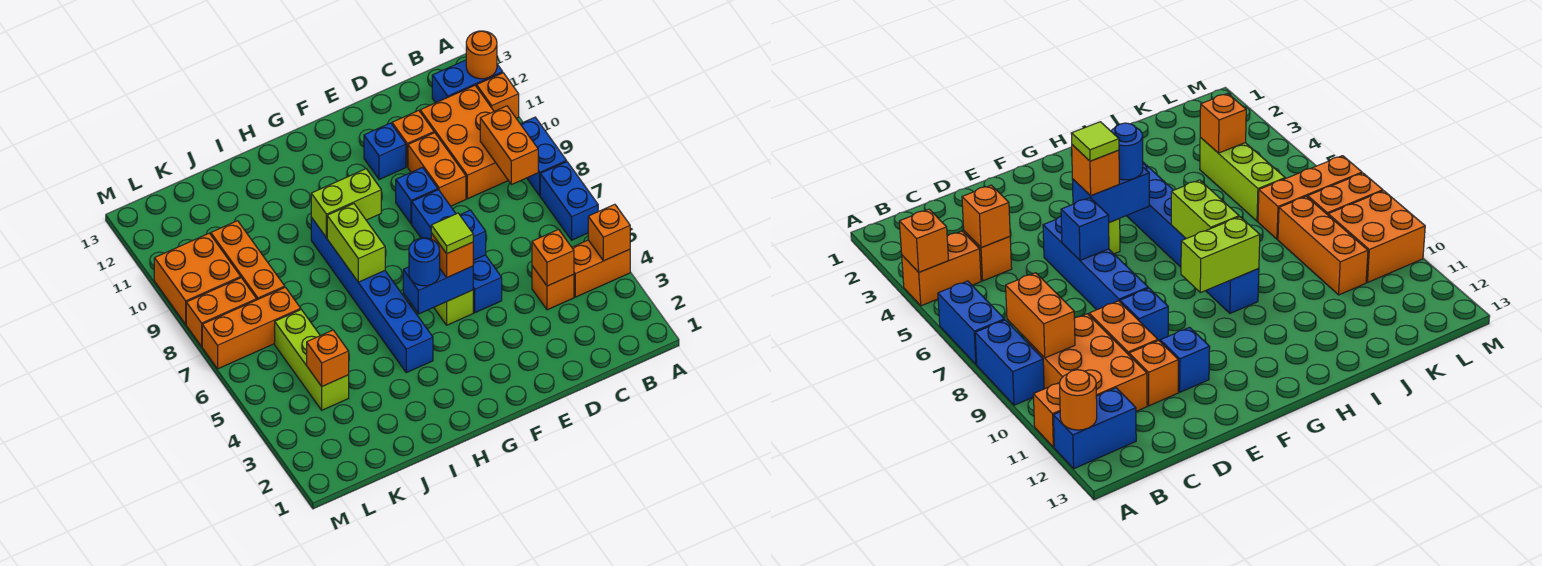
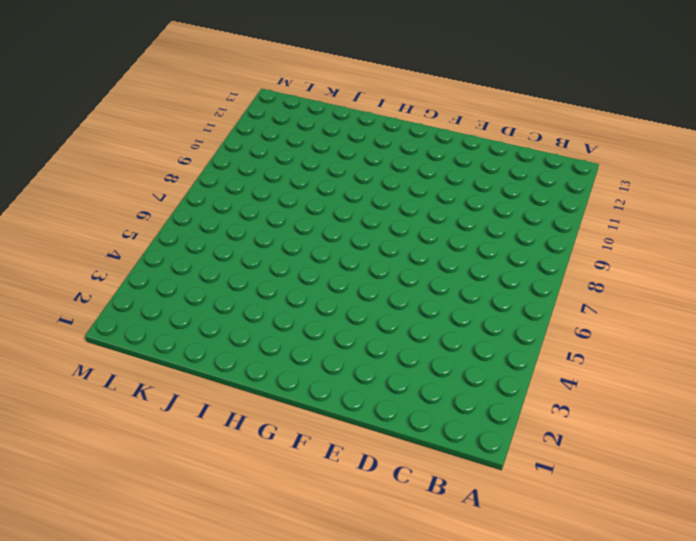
none -> orange 1x2 brick [572,240,630,297]
none -> blue 1x2 brick [540,162,598,240]
none -> blue 1x2 brick [521,117,566,196]
none -> orange 1x1 brick [477,73,519,118]

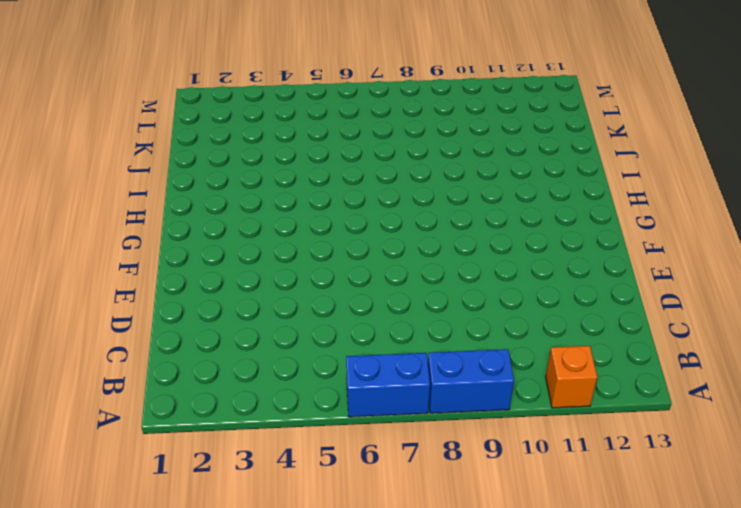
none -> orange 1x2 brick [572,240,630,297]
none -> blue 1x2 brick [432,60,503,103]
none -> orange 2x3 brick [420,86,508,199]
none -> orange 1x1 brick [532,266,574,310]

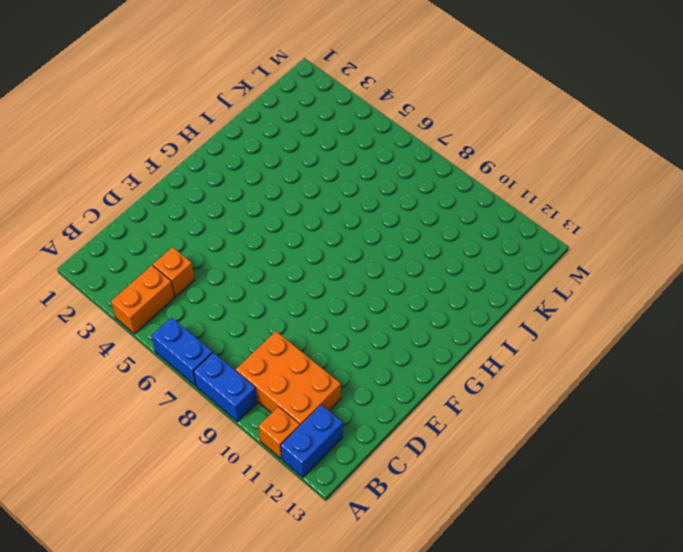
none -> orange 1x2 brick [408,133,466,206]
none -> orange 1x1 brick [392,111,434,167]
none -> blue 1x4 brick [412,190,502,313]
none -> blue 1x1 brick [396,168,438,224]

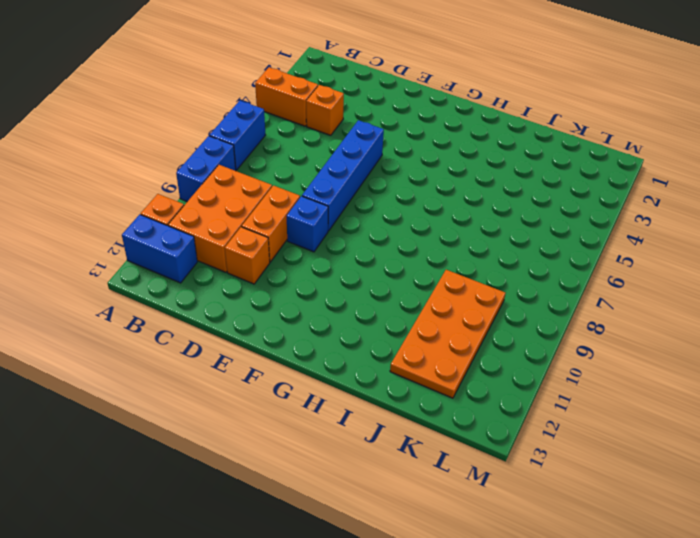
orange 2x4 plate [390,270,505,398] -> orange 1x3 brick [211,221,285,300]
none -> blue 1x1 brick [364,123,406,180]
none -> lime 1x1 brick [434,290,473,325]
none -> blue 1x6 brick [311,217,433,373]
none -> lime 1x3 brick [275,310,349,410]

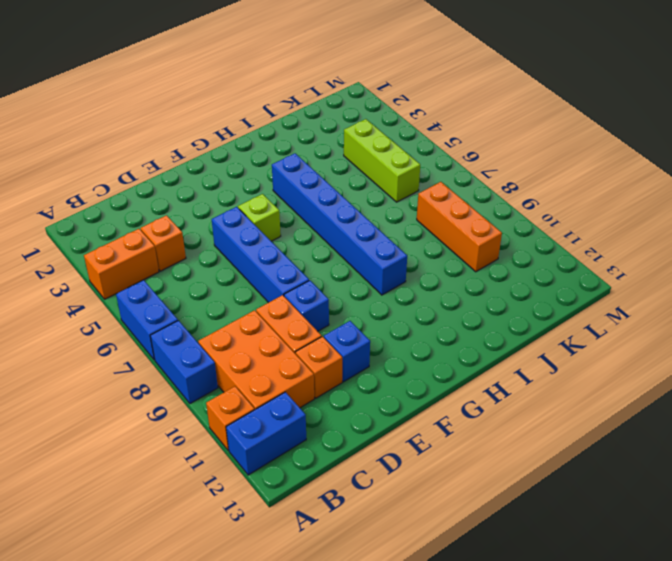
none -> orange 1x3 brick [202,287,301,369]
none -> orange 1x2 brick [186,278,257,346]
none -> orange 2x2 brick [154,233,241,324]
none -> orange 1x1 brick [588,204,630,261]

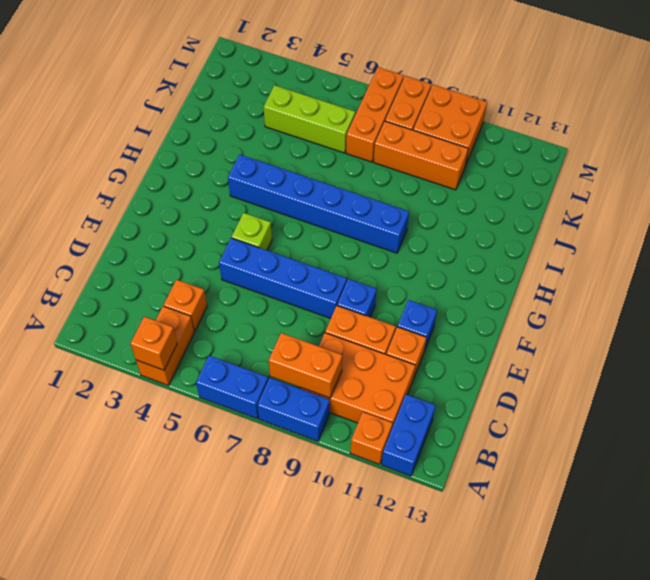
none -> orange 1x1 round brick [466,31,497,79]
none -> orange 1x1 brick [532,230,574,286]
none -> blue 1x1 brick [460,210,486,260]
none -> blue 1x2 brick [403,266,473,314]

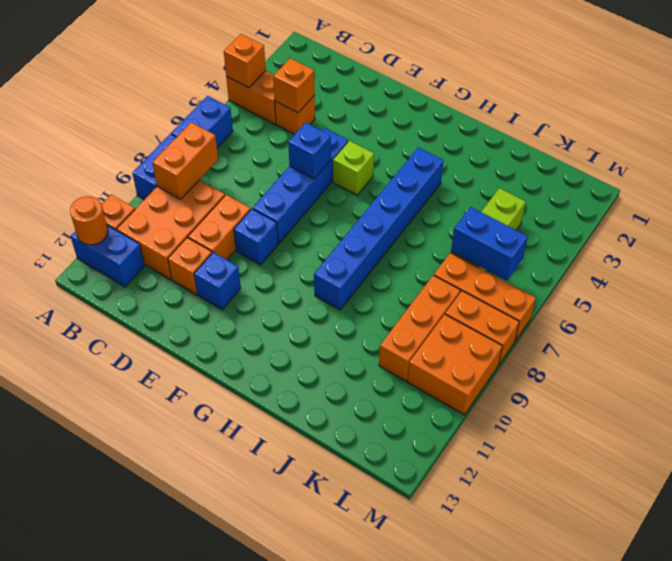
blue 1x2 brick [451,207,528,280] -> blue 1x2 brick moved to [403,266,473,314]
none -> lime 1x2 brick [311,169,381,238]
none -> lime 1x2 brick [327,204,385,282]
none -> orange 1x1 brick [307,330,349,386]
none -> orange 1x1 brick [431,233,473,277]

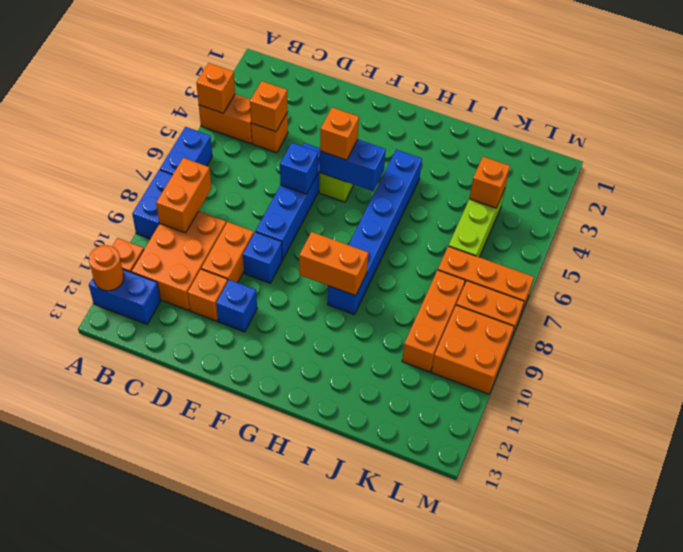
orange 1x2 brick [299,232,368,296] -> lime 1x2 brick [311,169,381,238]
none -> lime 1x2 brick [327,204,385,282]
none -> blue 1x1 round brick [409,238,440,286]
none -> lime 1x1 tile [431,213,473,254]

